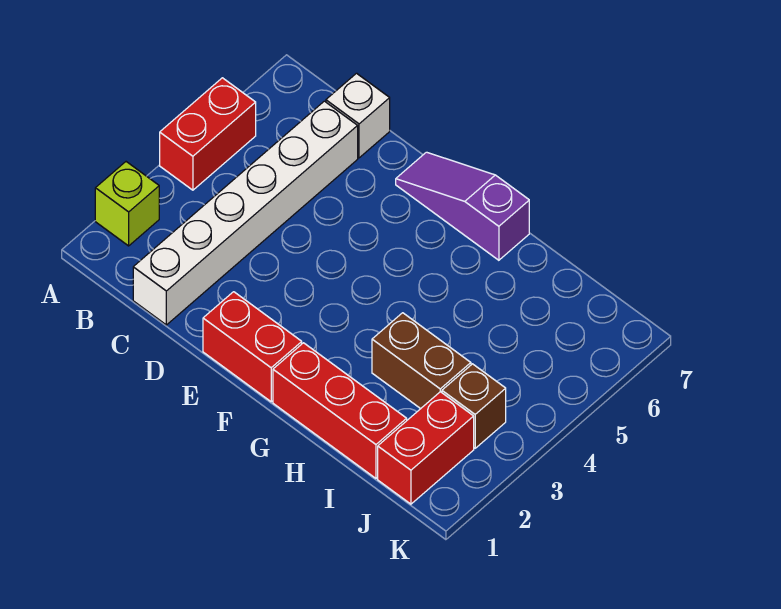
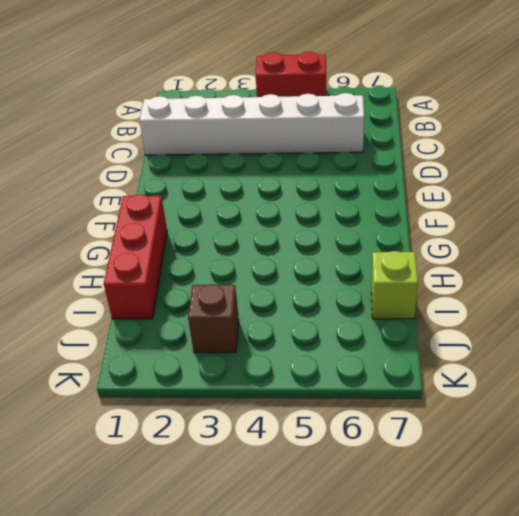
lime 1x1 brick [371,251,418,319] -> lime 1x1 brick moved to [95,162,159,246]
none -> white 1x1 brick [326,73,390,158]
none -> red 1x2 brick [203,292,302,402]

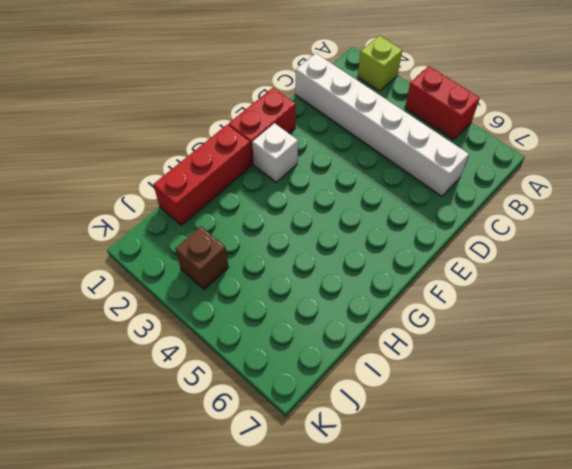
white 1x1 brick [252,123,298,182] -> white 1x1 brick moved to [326,73,390,158]
none -> purple 1x3 slope [396,152,529,260]
none -> brown 1x2 brick [372,313,471,409]

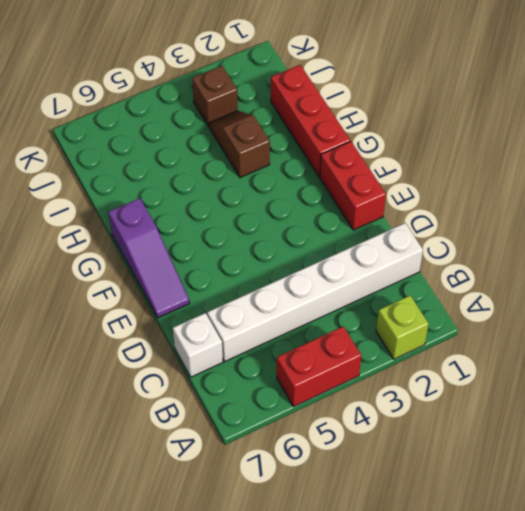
brown 1x2 slope [209,111,270,178] -> brown 1x2 brick [372,313,471,409]
none -> red 1x2 brick [378,392,474,504]

